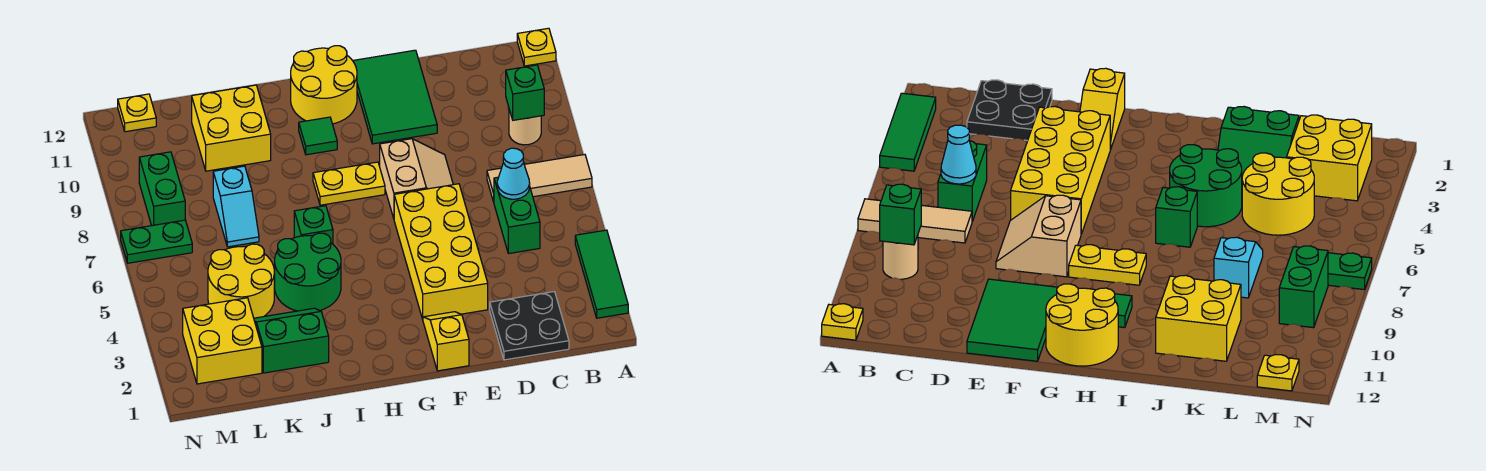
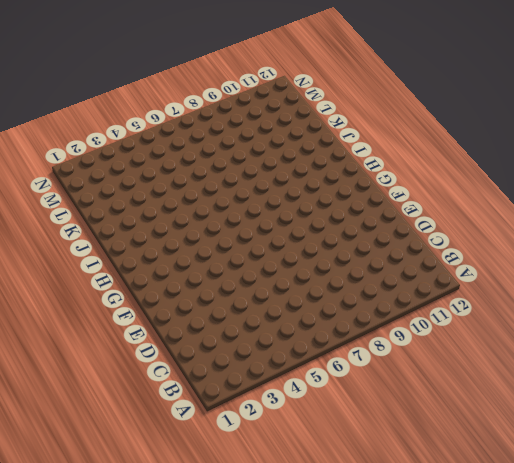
none -> green 1x3 tile [575,230,628,318]
none -> tan 1x3 tile [487,155,592,202]
none -> yellow 1x1 plate [517,28,556,66]

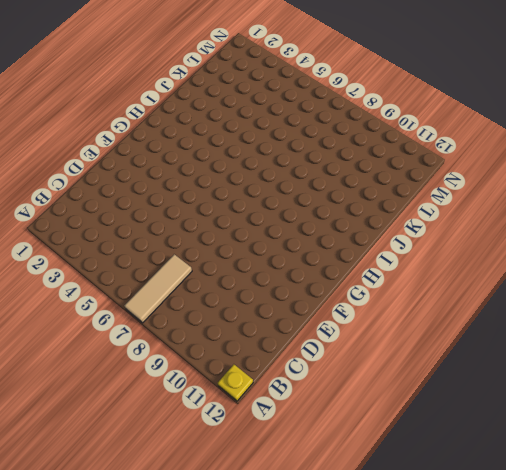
none -> green 1x3 tile [575,230,628,318]
none -> tan 1x1 round brick [509,110,541,145]
none -> black 2x2 plate [490,292,569,360]

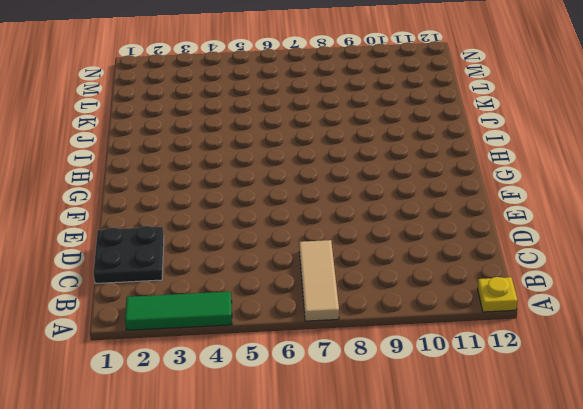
none -> tan 1x1 round brick [509,110,541,145]
none -> green 1x2 brick [494,177,540,254]
none -> yellow 2x4 brick [394,184,488,319]

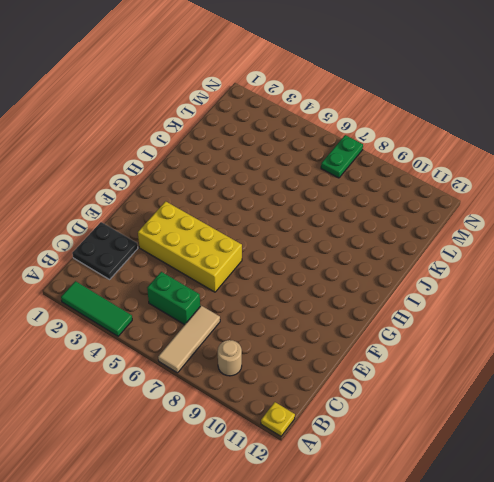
none -> tan 2x2 slope [380,139,453,218]
none -> green 2x3 tile [353,50,437,144]
none -> yellow 1x2 slope [423,312,469,371]

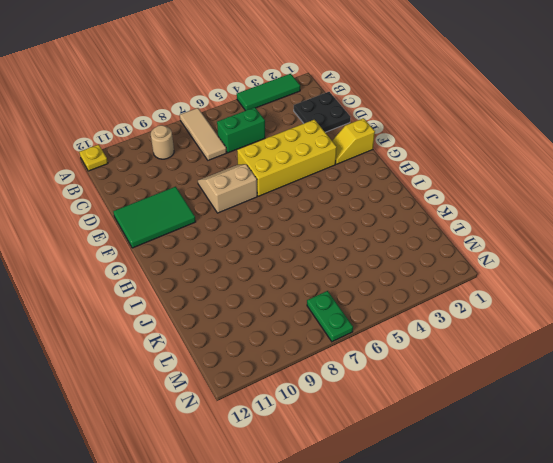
none -> yellow 1x2 plate [313,162,385,205]
none -> yellow 2x2 round brick [291,46,357,124]
none -> green 1x1 tile [299,117,337,155]

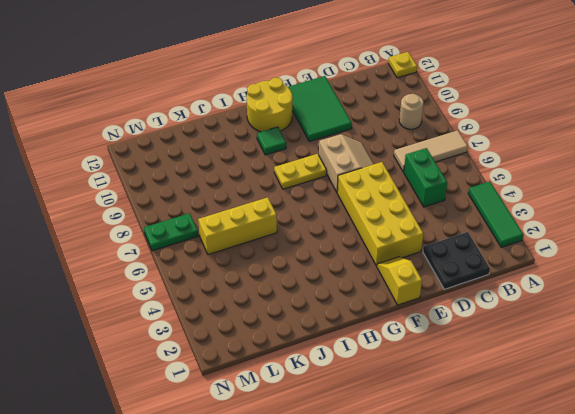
yellow 1x3 brick [198,197,277,255] -> none
none -> green 2x2 round brick [275,233,341,311]
none -> green 1x1 brick [294,206,333,244]
none -> green 2x2 slope [254,308,329,373]

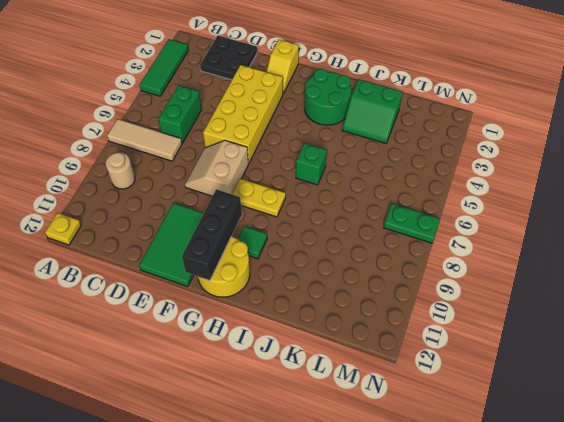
black 1x3 brick [182,189,242,281] -> none
green 2x2 round brick [304,69,351,125] -> green 2x2 round brick moved to [275,233,341,311]
none -> yellow 2x2 brick [192,85,271,171]
none -> yellow 2x2 round brick [208,244,274,318]
none -> cyan 1x2 slope [213,166,259,247]

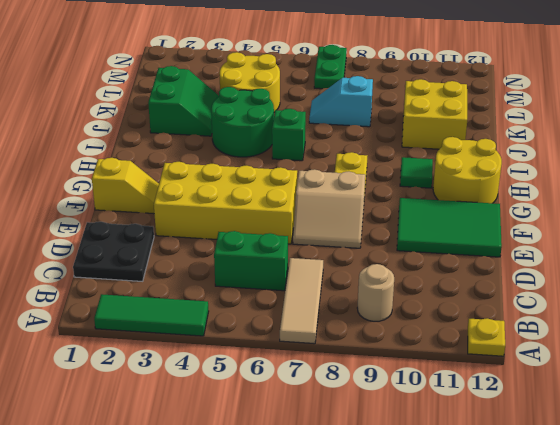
none -> yellow 2x2 brick [183,298,262,384]
none -> green 1x2 brick [139,152,185,226]
none -> yellow 1x1 plate [118,94,156,132]

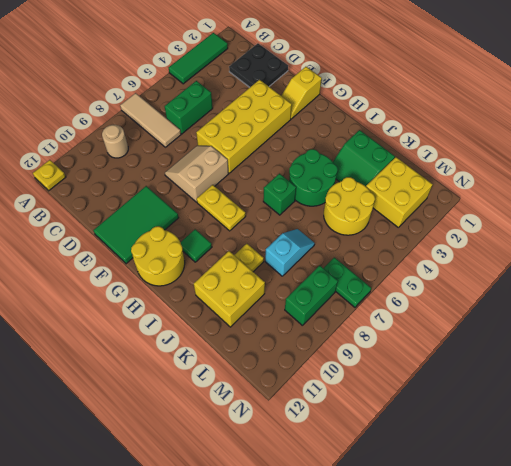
yellow 1x1 plate [235,244,264,272] -> yellow 1x1 plate moved to [118,94,156,132]
none -> green 1x1 brick [506,65,544,120]
none -> cyan 1x1 cone [497,148,530,199]

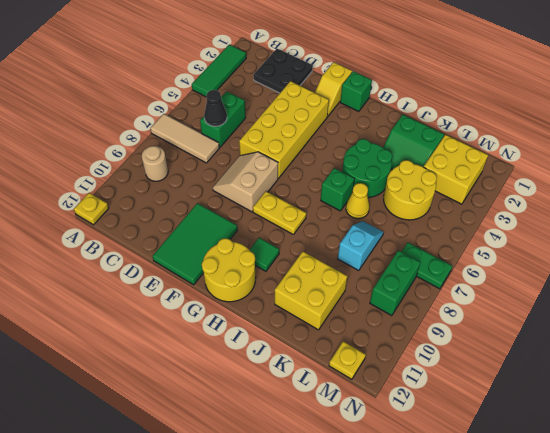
black 1x1 cone [204,90,227,126] -> cyan 1x1 cone [497,148,530,199]
green 1x1 brick [340,71,372,112] -> green 1x1 brick moved to [506,65,544,120]
yellow 1x1 cone [346,183,370,219] -> none

